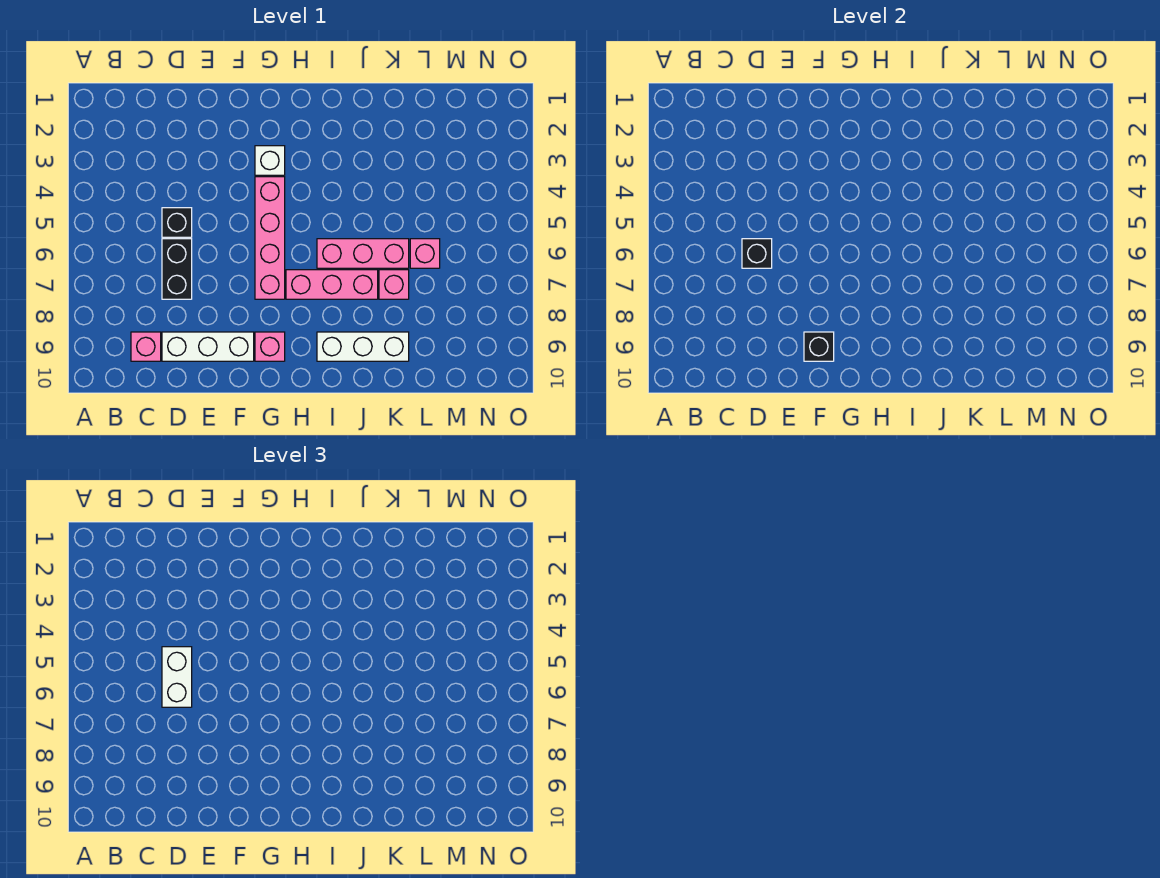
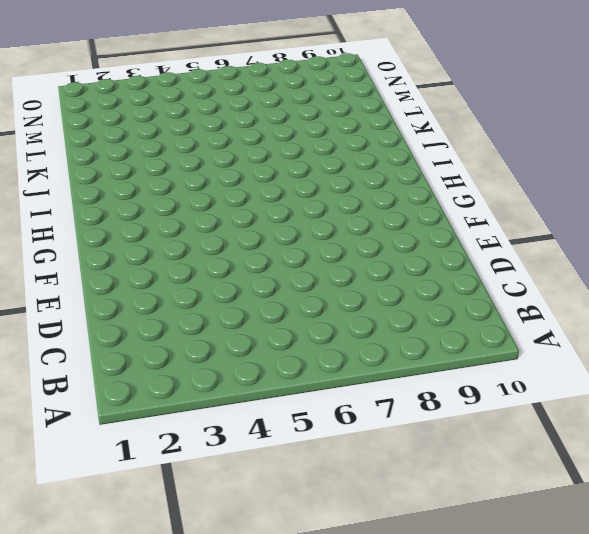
none -> pink 1x1 brick [131,332,161,361]
none -> black 1x1 brick [162,208,192,237]
none -> black 1x2 brick [162,239,192,299]

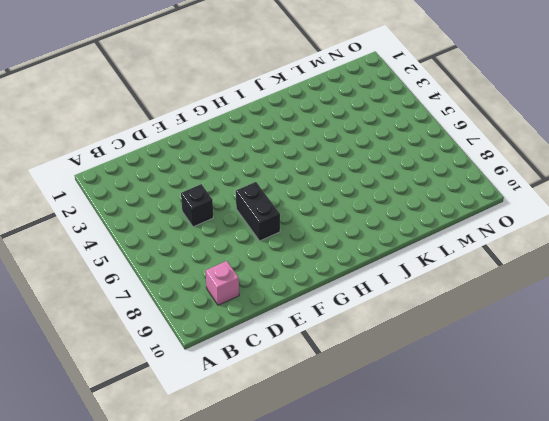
black 1x2 brick [236,182,280,241] -> black 1x2 brick moved to [162,239,192,299]
none -> white 1x3 brick [162,332,254,361]
none -> white 1x1 brick [255,146,285,175]
none -> pink 1x4 brick [255,177,285,299]

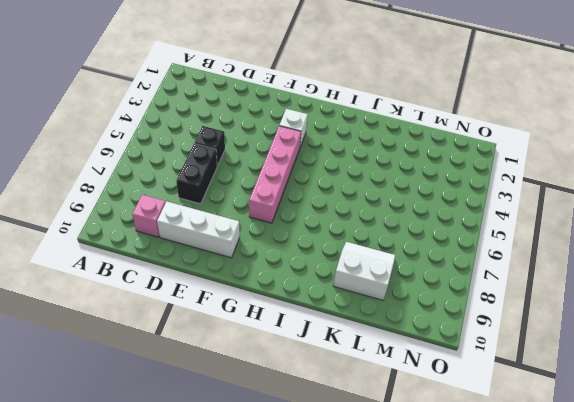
white 2x2 slope [333,242,395,300] -> white 1x3 brick [317,332,409,361]
none -> pink 1x1 brick [255,332,285,361]
none -> pink 1x3 brick [286,270,378,299]
none -> pink 1x3 brick [317,239,409,268]

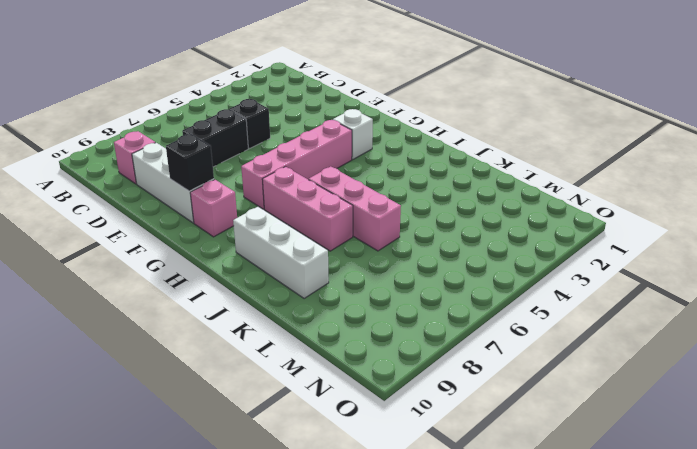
none -> pink 1x1 brick [379,270,409,299]
none -> pink 1x1 brick [410,239,440,268]
none -> black 1x1 brick [742,239,772,268]

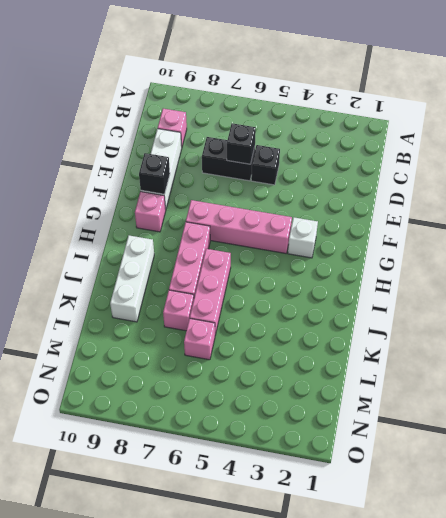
none -> white 1x2 brick [162,647,192,707]

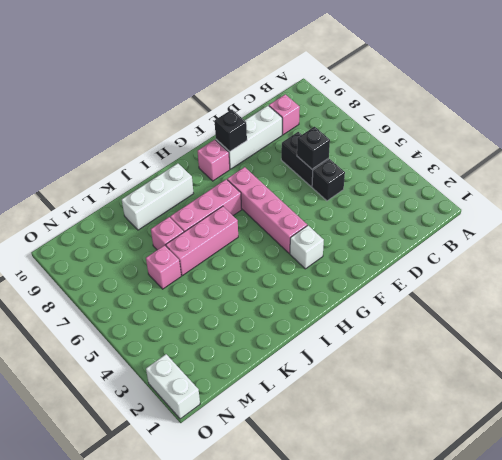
white 1x2 brick [146,354,200,419] -> white 1x2 brick moved to [162,647,192,707]

